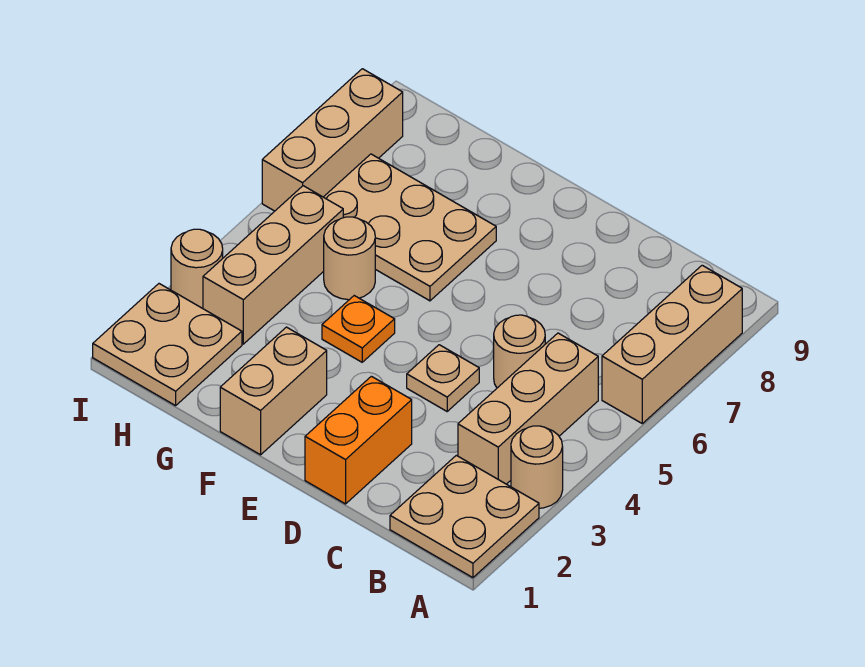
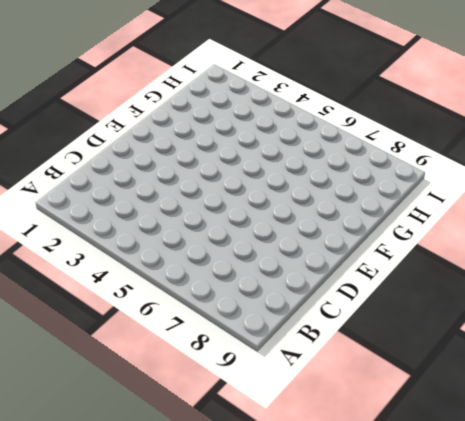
none -> tan 2x2 plate [390,455,539,578]
none -> tan 1x1 round brick [511,426,563,508]
none -> tan 1x3 brick [602,265,742,423]

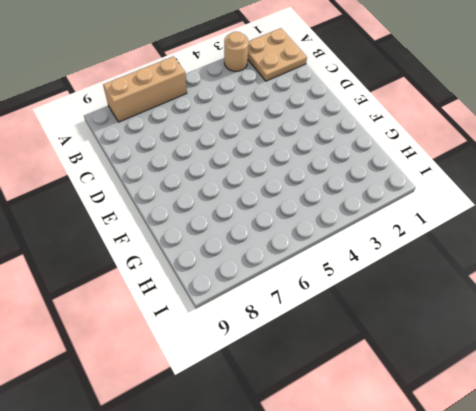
none -> tan 1x3 brick [458,333,598,484]
none -> tan 1x1 round brick [494,315,545,388]
none -> orange 1x2 brick [305,376,412,504]

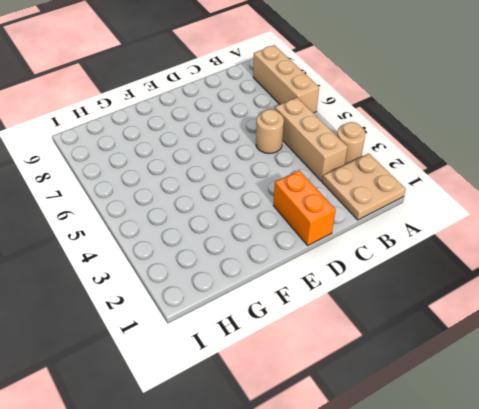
none -> tan 1x1 plate [407,345,479,411]
none -> tan 1x2 brick [220,327,327,455]
none -> orange 1x1 plate [322,296,395,362]

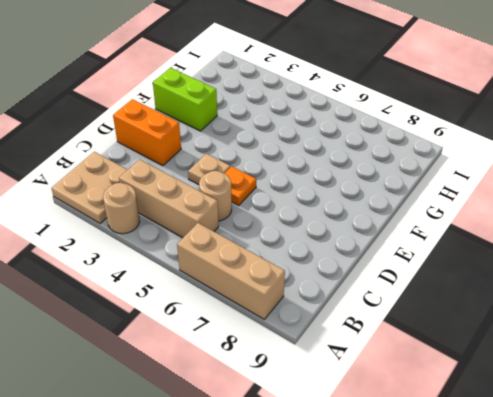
orange 1x1 plate [225,166,256,205] -> orange 1x1 plate moved to [322,296,395,362]
lime 1x2 brick [153,68,217,131] -> tan 1x2 brick [220,327,327,455]
none -> tan 2x3 plate [324,154,496,301]
none -> tan 1x1 round brick [324,217,375,300]
none -> tan 2x2 plate [93,284,242,406]

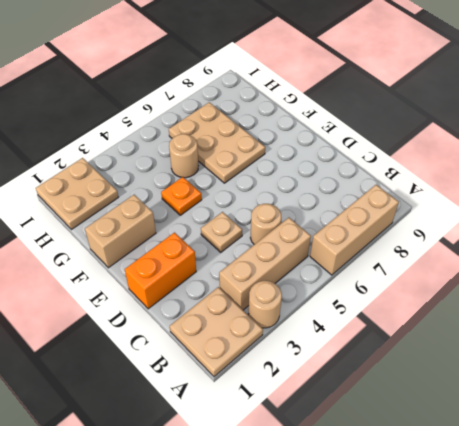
none -> tan 1x3 brick [203,186,343,344]
none -> tan 1x1 round brick [171,229,223,308]
none -> tan 1x3 brick [262,69,403,211]

